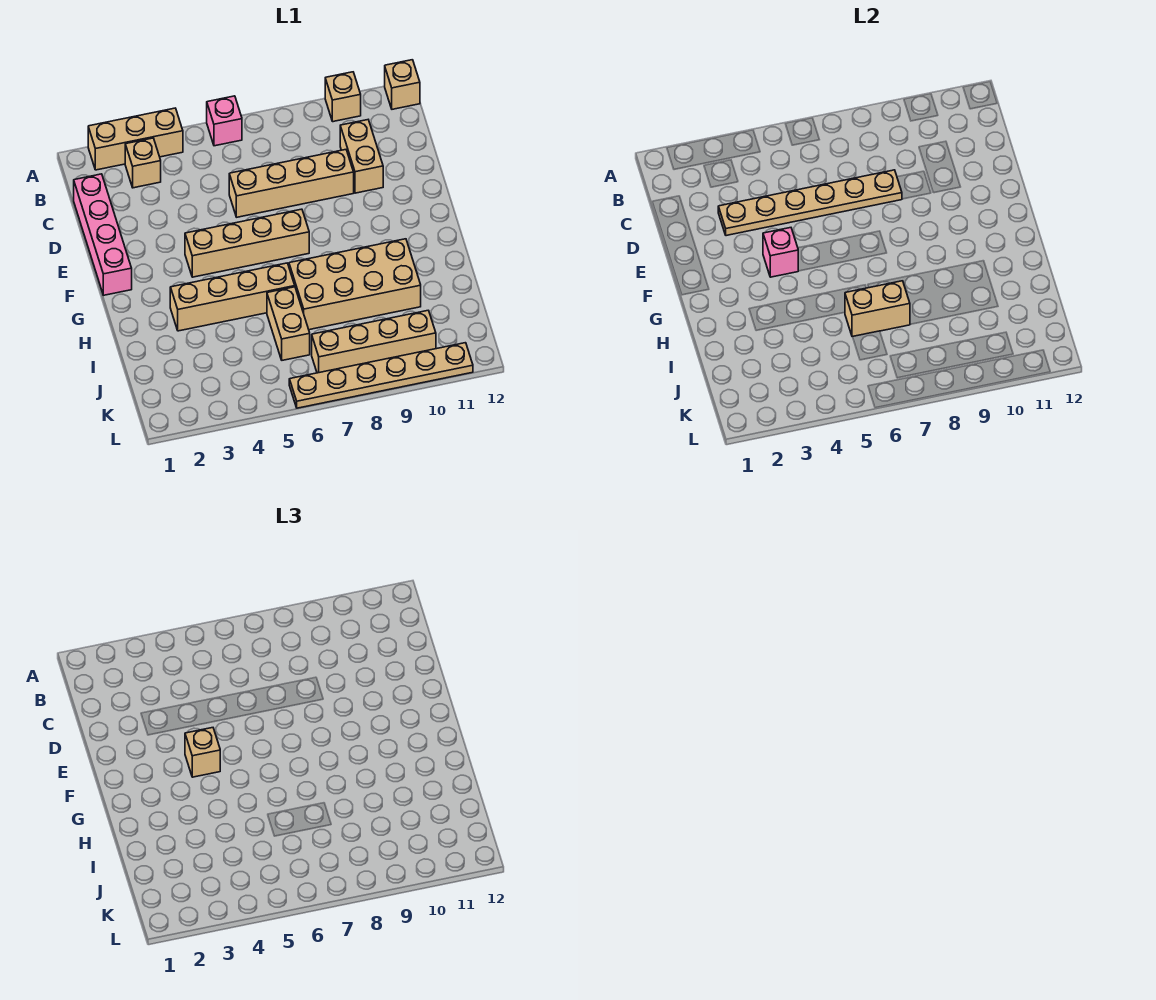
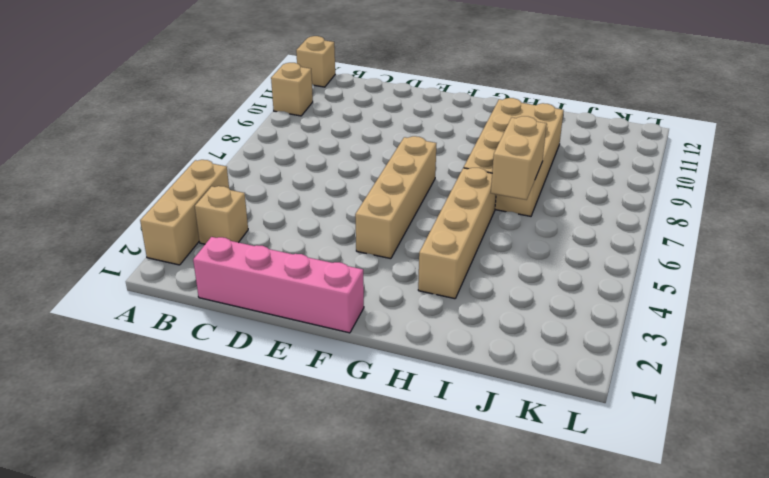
none -> pink 1x1 brick [207,96,242,146]
none -> tan 1x2 brick [340,120,383,193]
none -> tan 1x4 brick [229,150,354,217]

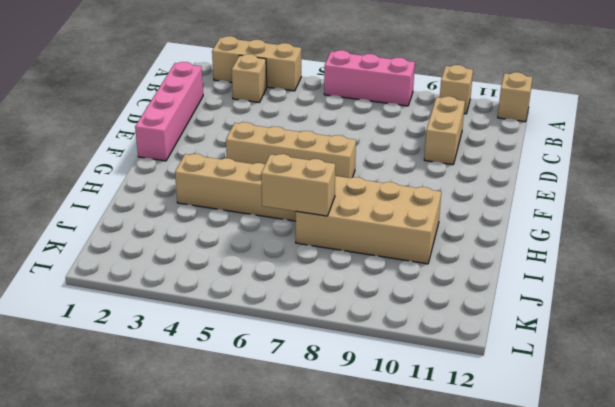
pink 1x3 brick [324,50,415,106] -> pink 1x1 brick [207,96,242,146]
none -> tan 1x4 brick [229,150,354,217]
none -> tan 1x2 brick [267,287,310,360]
none -> tan 1x4 brick [312,310,436,373]

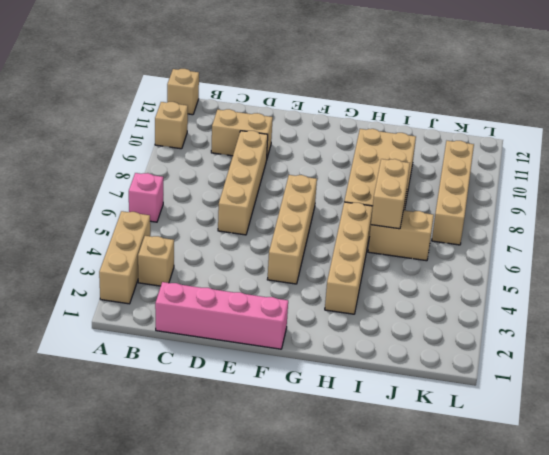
none -> tan 1x6 plate [289,343,473,408]
none -> tan 1x6 plate [718,170,902,236]
none -> pink 1x1 brick [763,228,798,277]

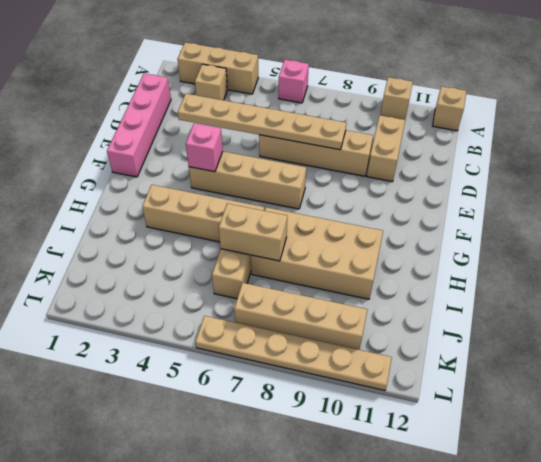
none -> tan 1x1 brick [185,728,220,777]

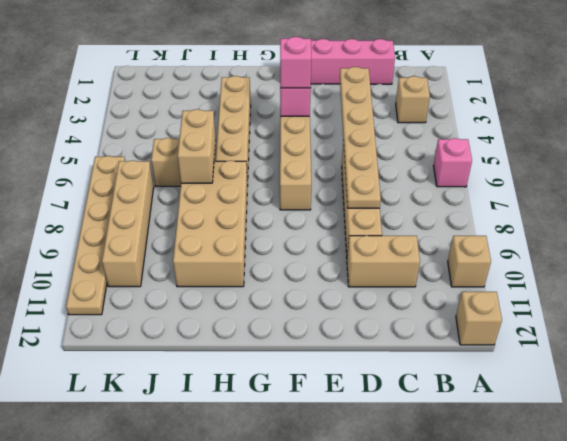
pink 1x1 brick [280,37,311,88] -> tan 1x1 brick [185,728,220,777]
none -> tan 1x3 brick [88,108,183,170]

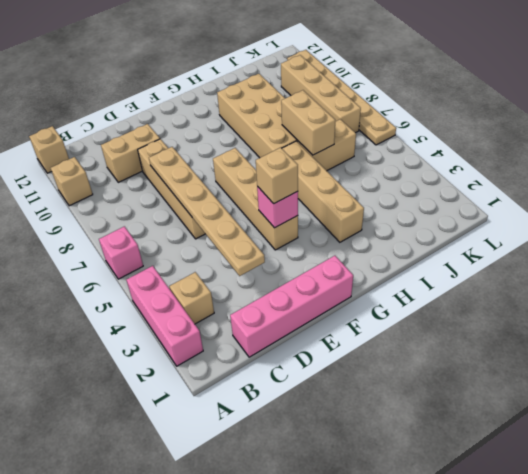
pink 1x3 brick [127,266,203,366] -> tan 1x3 brick [88,108,183,170]

